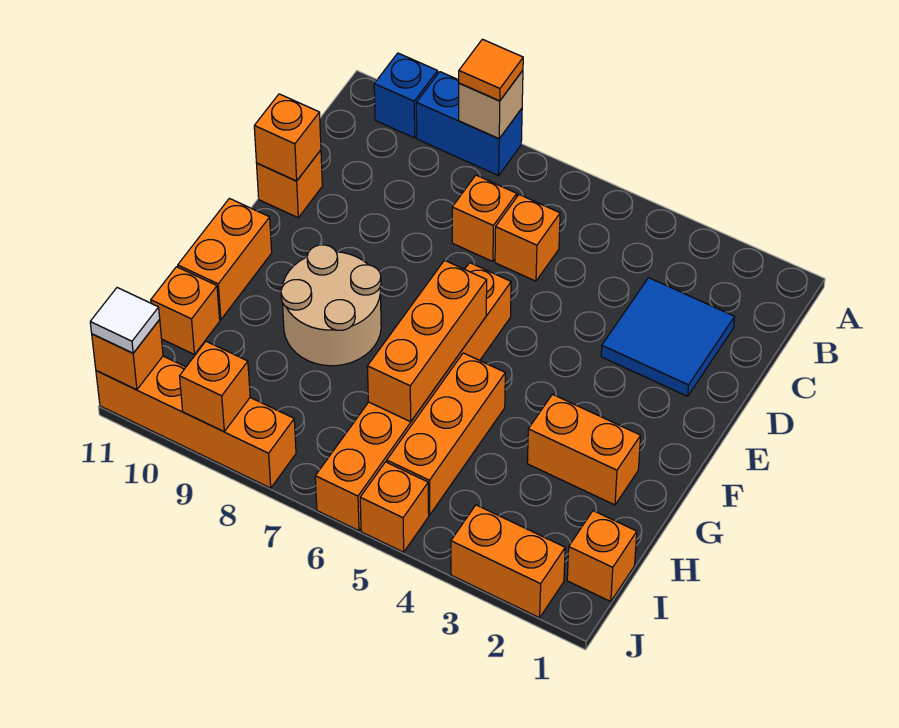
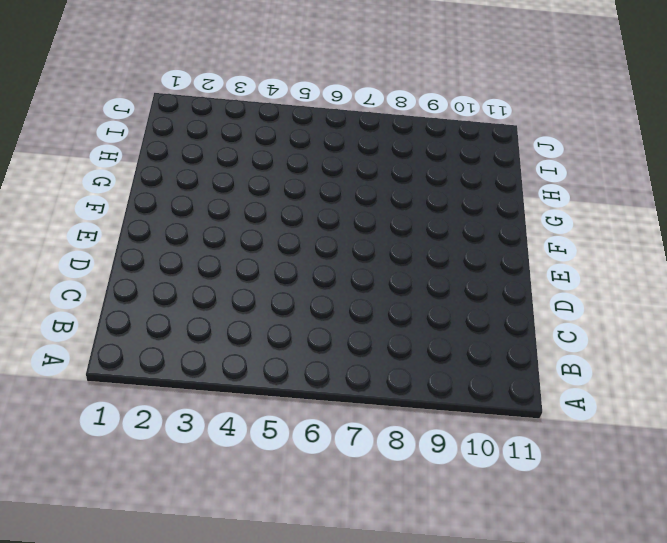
none -> blue 1x2 brick [416,72,522,176]
none -> blue 1x1 brick [374,53,438,138]
none -> blue 2x2 tile [601,278,735,396]

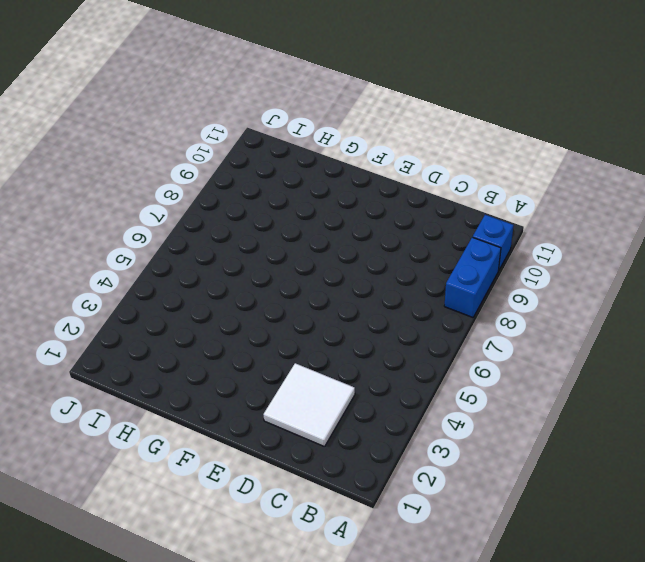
white 2x2 tile [263,363,355,447] -> blue 2x2 tile [601,278,735,396]
none -> orange 1x1 brick [495,195,560,281]
none -> orange 1x1 brick [452,175,517,262]
none -> orange 1x1 brick [257,150,322,217]

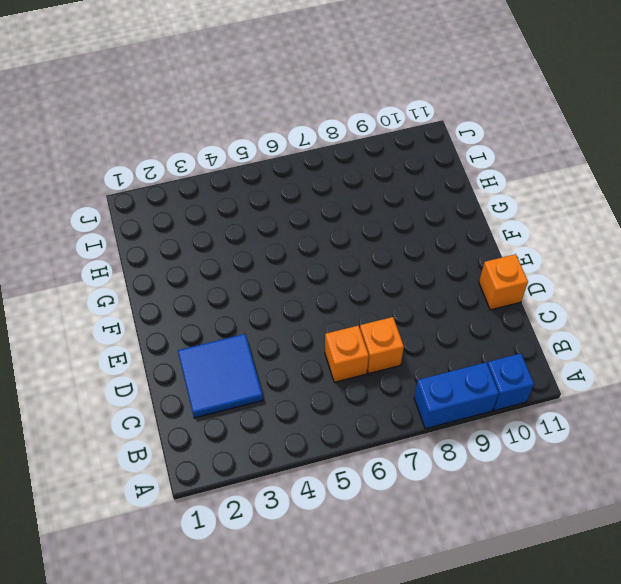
none -> orange 1x6 brick [315,263,511,531]
none -> tan 2x2 round brick [281,245,381,366]
none -> orange 1x2 brick [178,198,272,320]

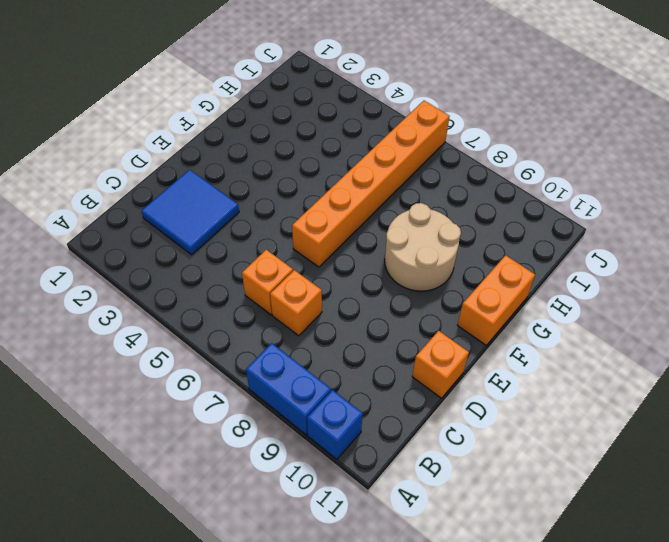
none -> orange 1x2 brick [527,394,641,505]
none -> orange 1x3 brick [387,353,505,515]
none -> orange 1x1 brick [151,267,220,354]

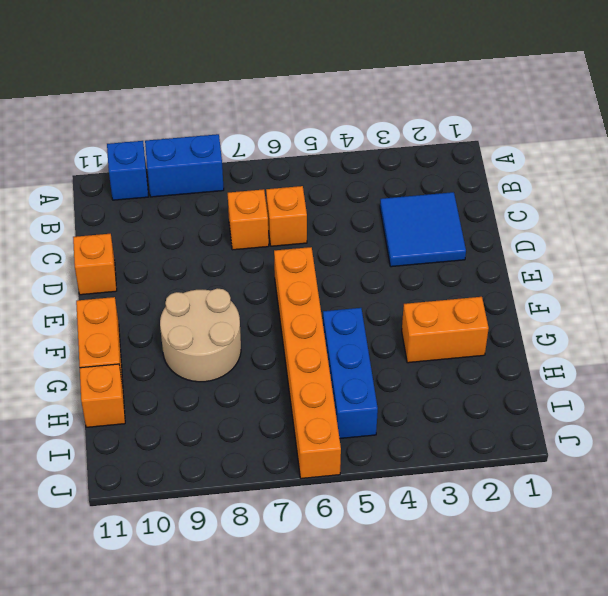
blue 1x3 brick [323,308,378,439] -> orange 1x3 brick [387,353,505,515]
none -> orange 1x1 brick [567,511,637,602]
none -> orange 1x2 brick [451,505,565,618]
none -> orange 1x1 brick [360,462,429,552]

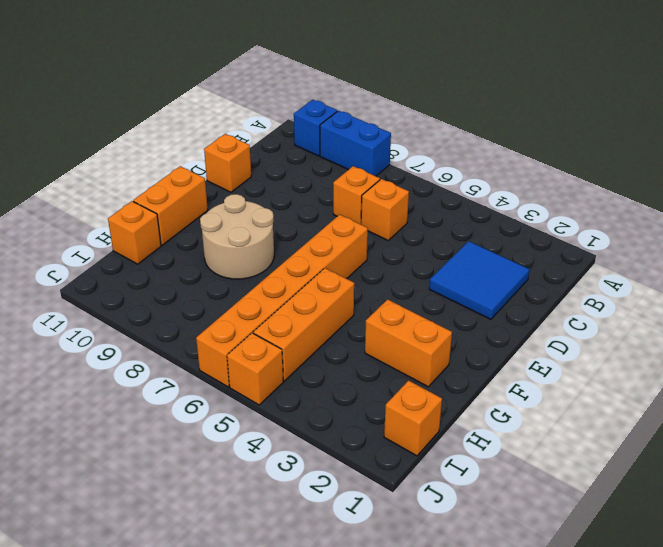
none -> orange 1x2 brick [451,505,565,618]
none -> orange 1x4 brick [96,356,296,488]
none -> tan 1x1 brick [459,70,523,138]

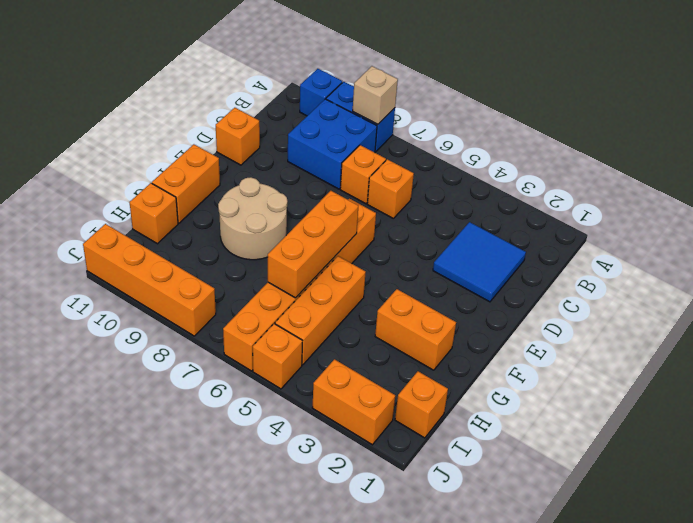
blue 2x2 brick [288,99,377,189] -> none
none -> orange 1x1 brick [254,94,321,181]
none -> orange 1x1 brick [180,341,250,432]
none -> orange 1x1 brick [92,320,163,390]

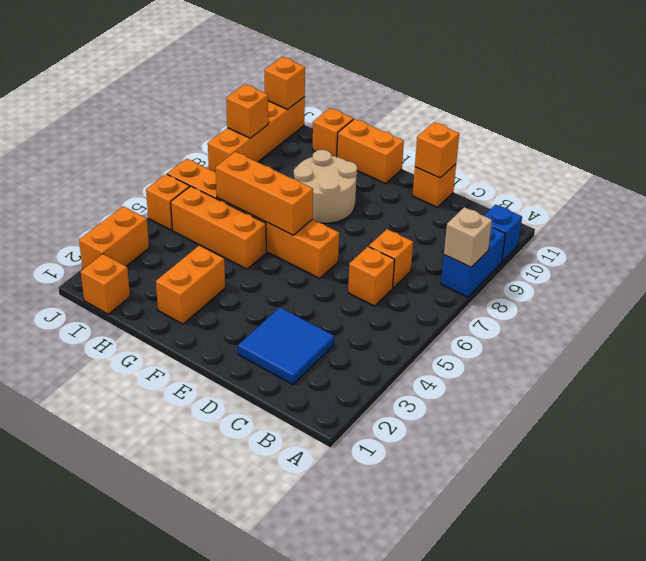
none -> orange 1x1 tile [459,39,523,101]
none -> white 1x1 tile [90,288,160,353]

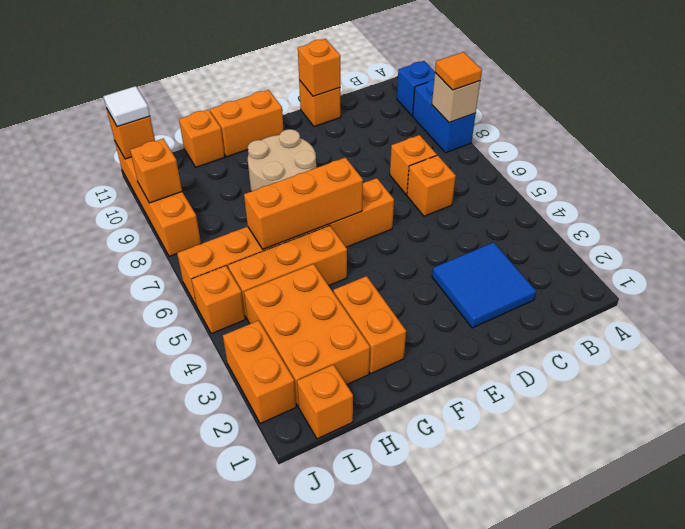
orange 2x3 brick [244,264,370,406] -> none

